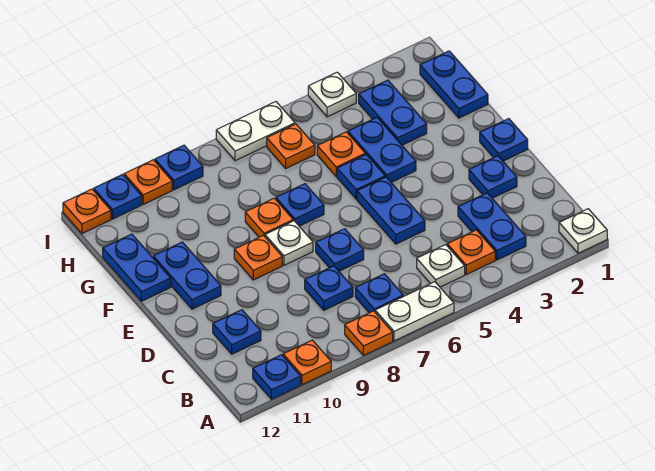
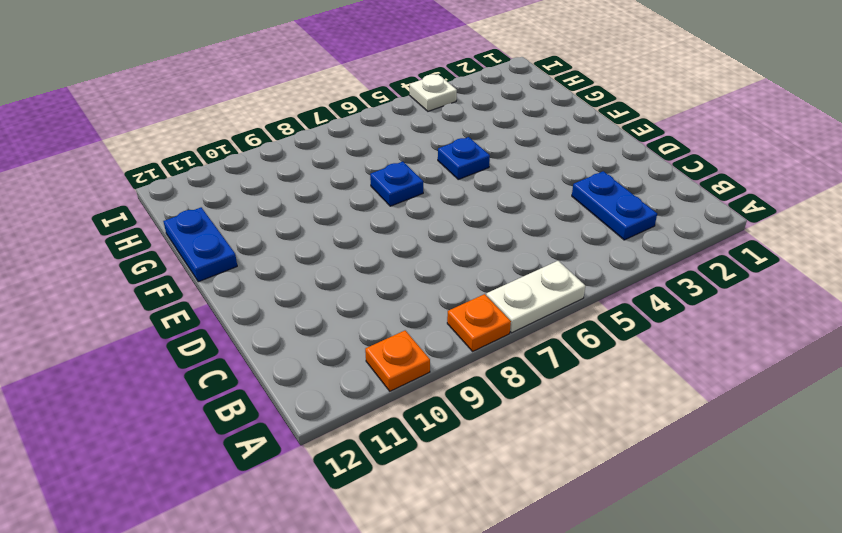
none -> white 1x1 plate [559,209,607,253]
none -> blue 1x1 plate [253,355,301,399]
none -> orange 1x1 plate [447,230,495,275]
none -> white 1x1 plate [417,245,465,287]

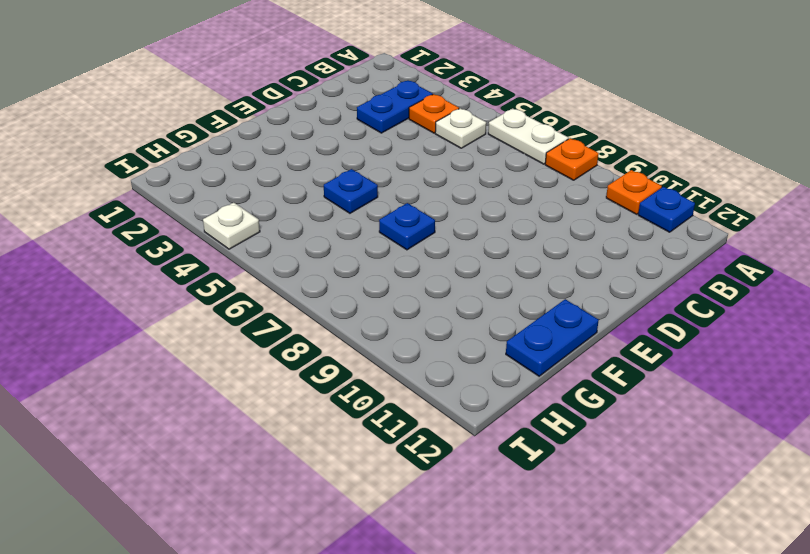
none -> white 1x1 plate [559,209,607,253]
none -> blue 1x1 plate [355,274,403,313]
none -> blue 1x1 plate [305,266,353,310]
none -> blue 1x1 plate [213,310,261,354]

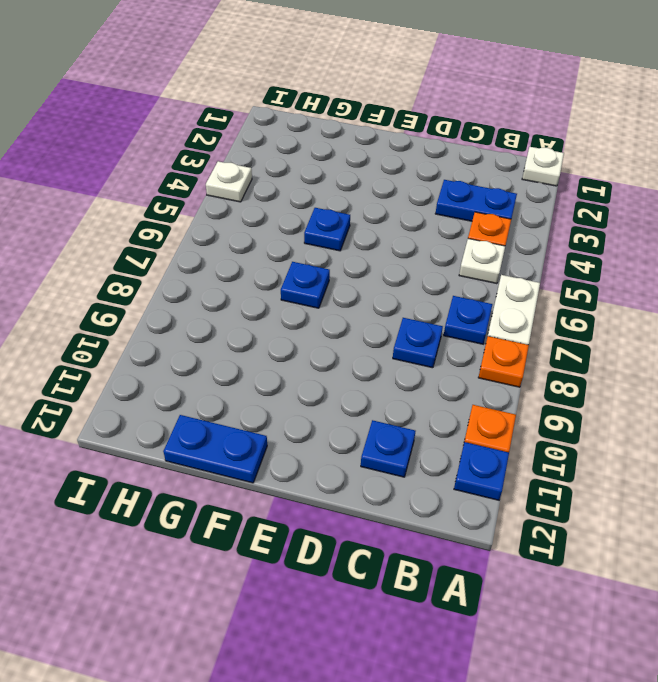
none -> blue 1x1 plate [469,156,517,198]
none -> blue 1x2 plate [357,177,425,244]
none -> blue 1x1 plate [316,229,364,271]
none -> blue 1x1 plate [480,119,528,161]

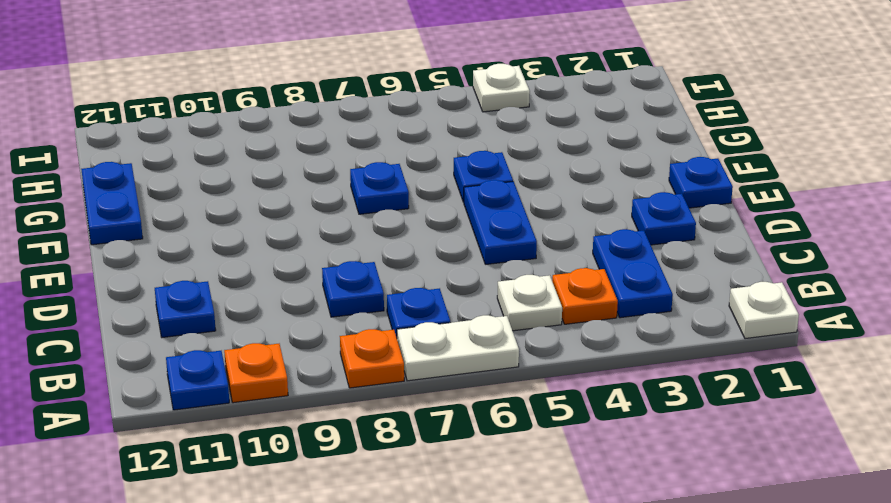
none -> blue 1x1 plate [316,229,364,271]
none -> white 1x1 plate [265,221,313,265]
none -> orange 1x1 plate [234,235,282,280]
none -> blue 1x2 plate [153,242,221,309]

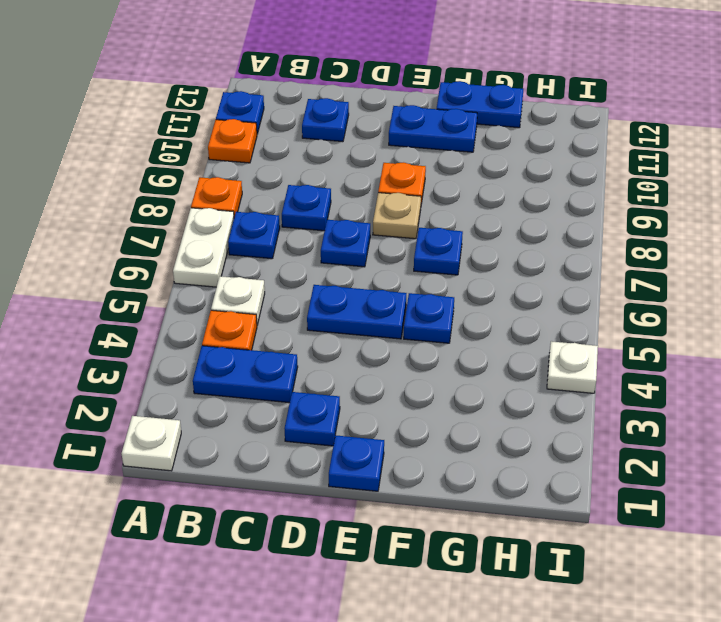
tan 1x1 plate [373,193,421,239] -> white 1x1 plate [265,221,313,265]
none -> blue 1x2 plate [348,117,416,182]
none -> orange 1x1 plate [245,198,293,237]
none -> blue 1x2 plate [420,51,488,118]
none -> blue 1x2 plate [359,80,427,145]

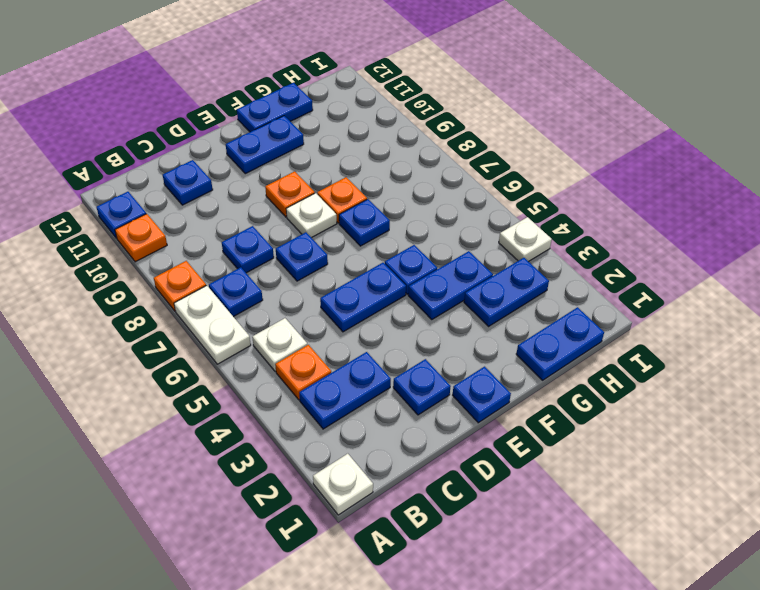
none -> orange 1x1 plate [317,132,365,176]
none -> orange 1x1 plate [267,124,315,168]
none -> white 1x2 plate [216,102,295,161]
none -> blue 1x1 plate [155,145,203,190]

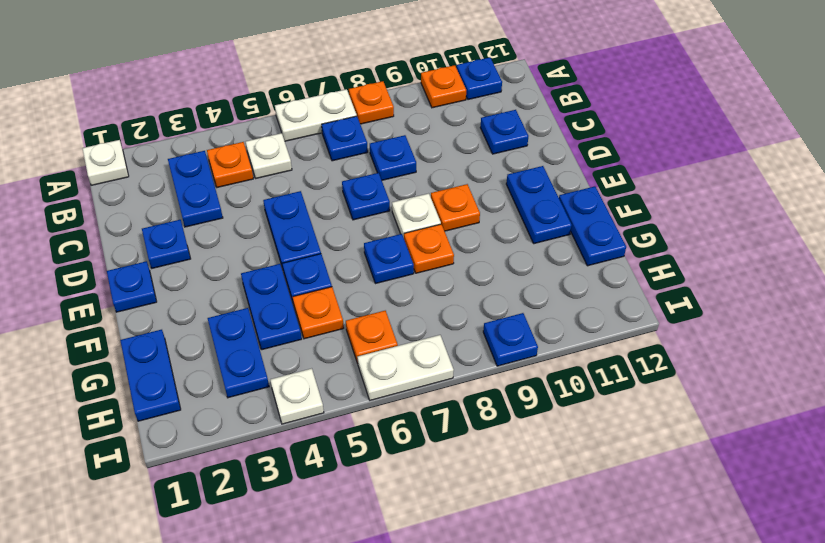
none -> orange 1x1 plate [124,160,172,204]
none -> blue 1x1 plate [94,174,142,219]
none -> orange 1x1 plate [63,189,111,234]

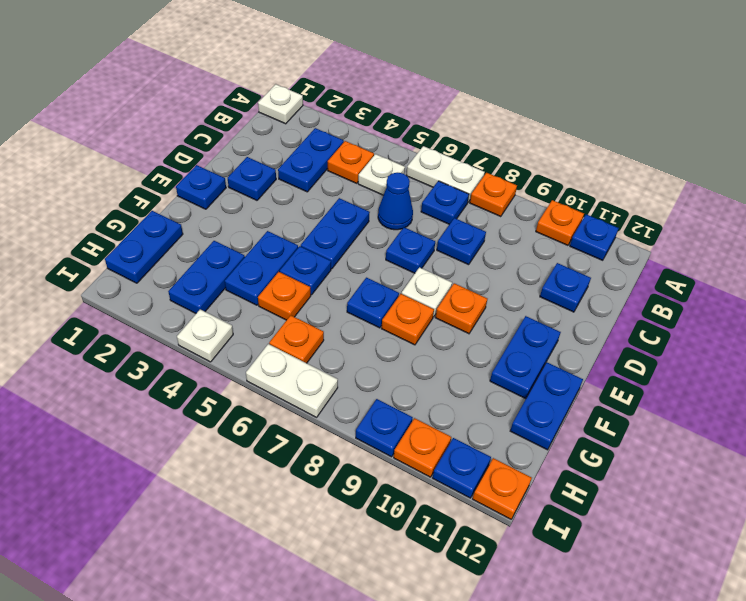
blue 1x1 cone [378,173,413,230] -> none

